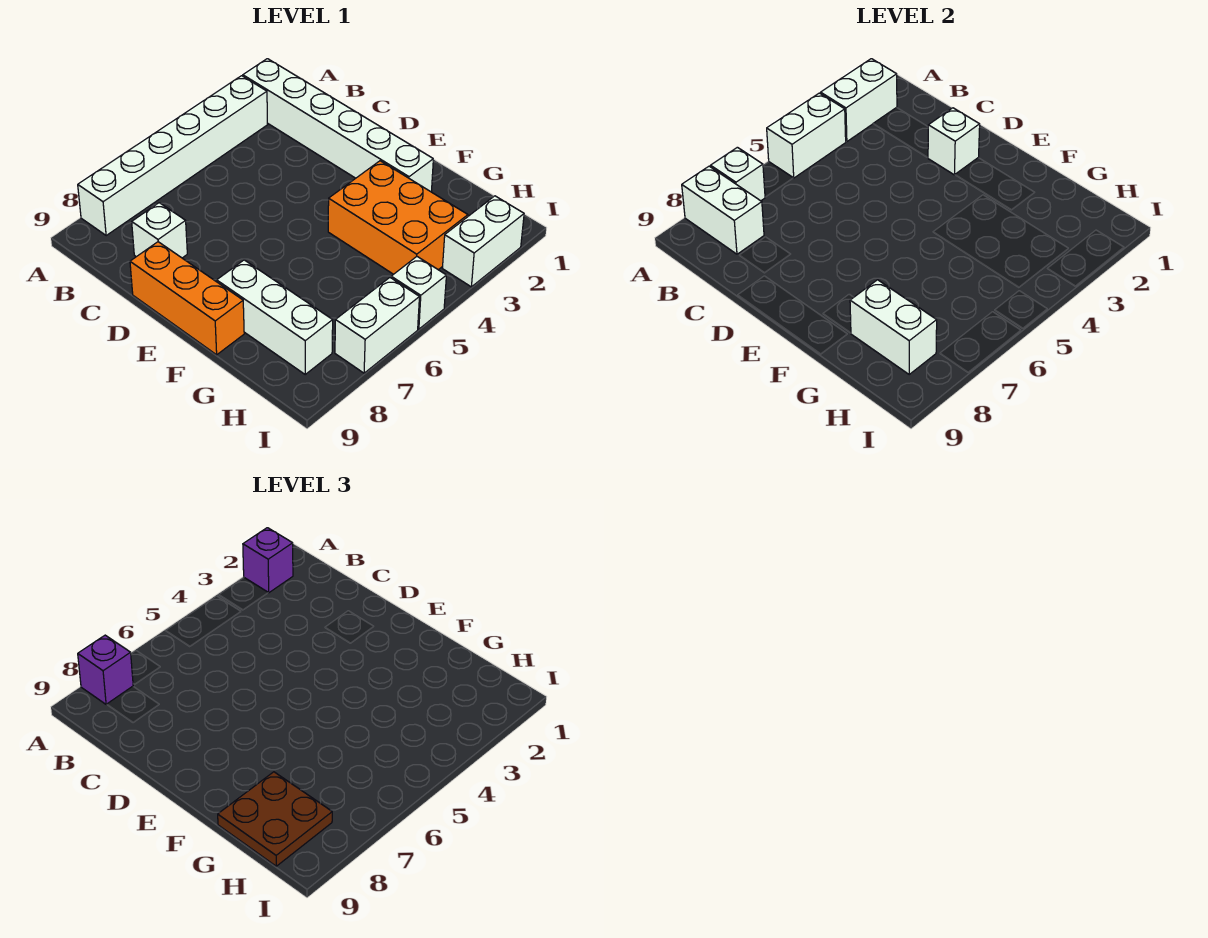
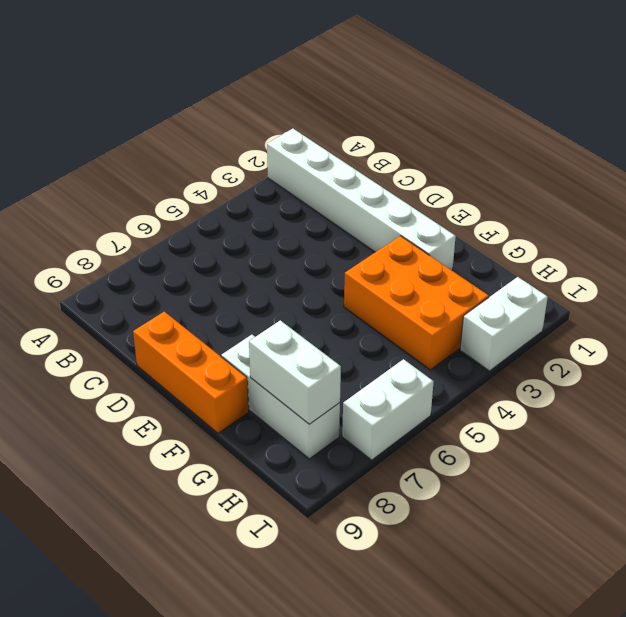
none -> white 1x6 brick [78,76,268,236]
none -> white 1x1 brick [132,203,187,258]
none -> white 1x1 brick [391,257,446,329]

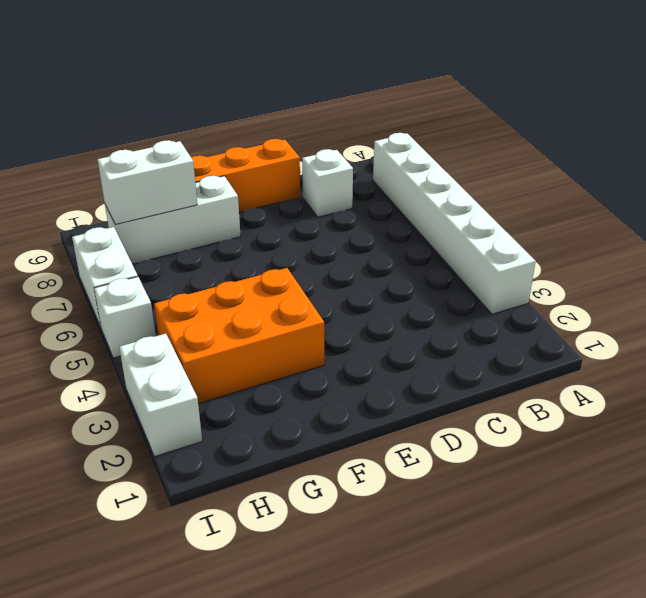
none -> white 1x6 brick [243,59,433,192]
none -> white 1x2 brick [821,59,897,141]
none -> white 1x2 brick [767,93,846,178]

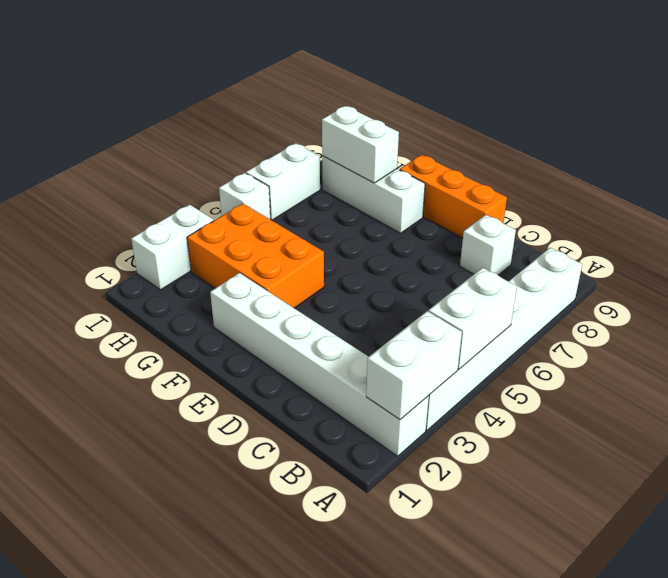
none -> white 1x1 brick [711,147,765,201]
none -> white 1x2 brick [682,166,764,254]
none -> white 1x1 brick [928,108,980,175]

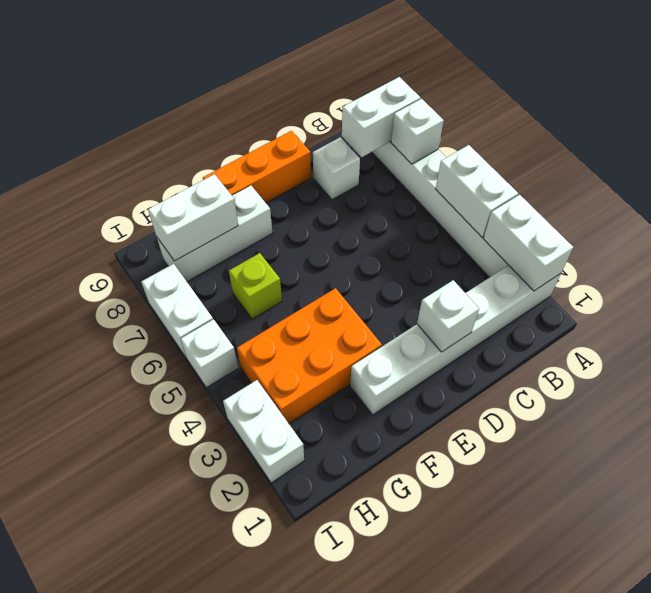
lime 1x1 brick [229,253,282,319] -> none
none -> purple 1x1 brick [243,528,293,593]
none -> purple 1x1 brick [78,635,133,705]
none -> brown 2x2 plate [218,772,332,866]

